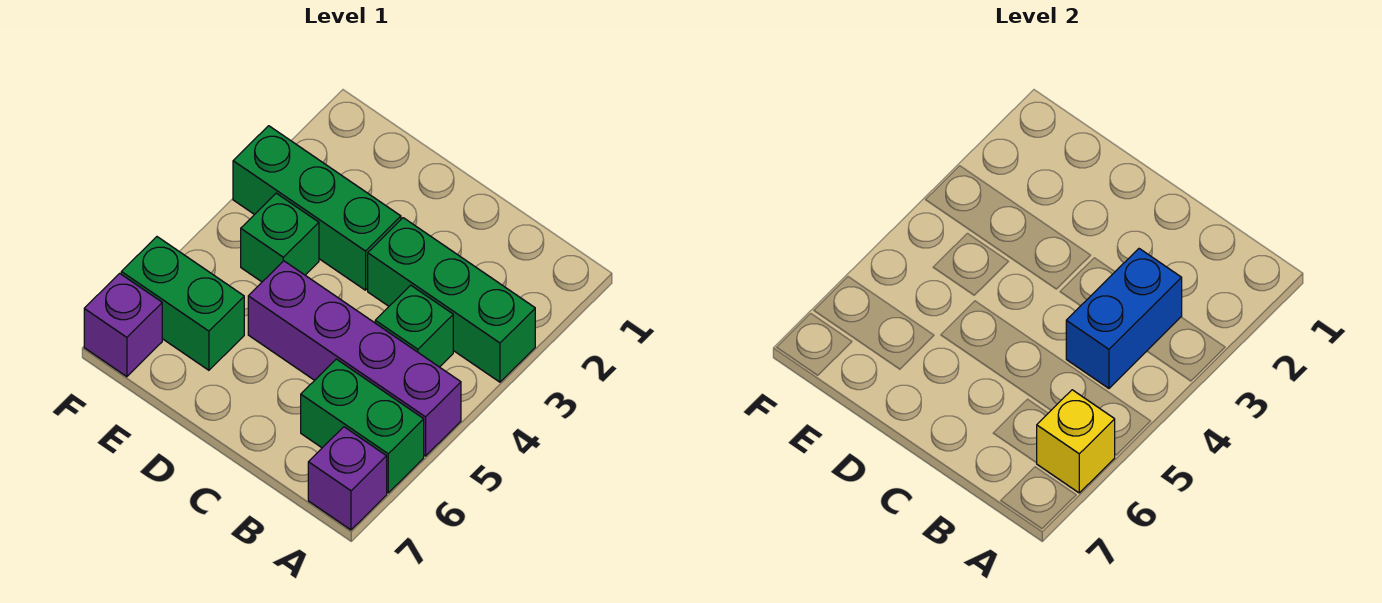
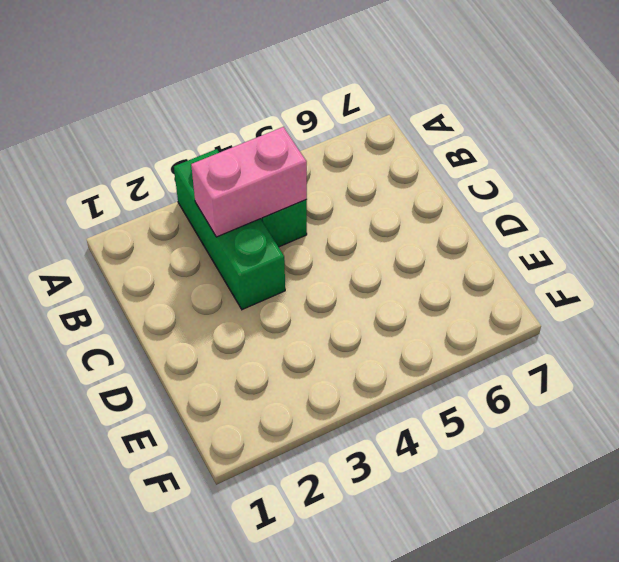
pink 1x2 brick [191,127,307,237] -> blue 1x2 brick [1066,249,1182,388]
none -> purple 1x4 brick [248,261,461,456]
none -> green 1x2 brick [301,359,424,493]

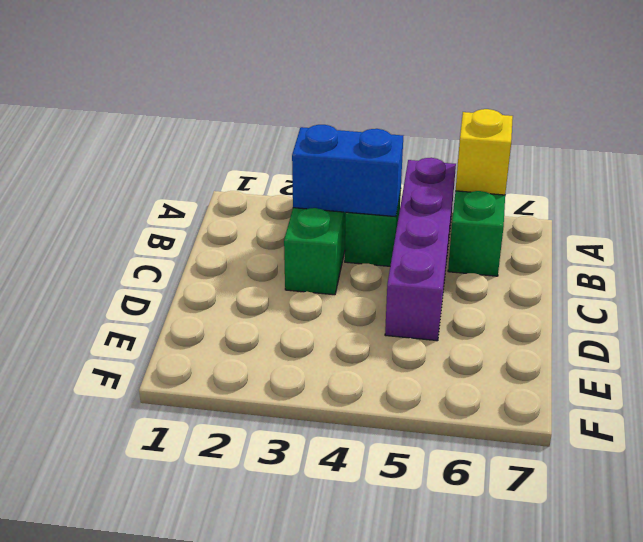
none -> purple 1x1 brick [308,427,387,530]
none -> green 1x3 brick [233,126,401,290]

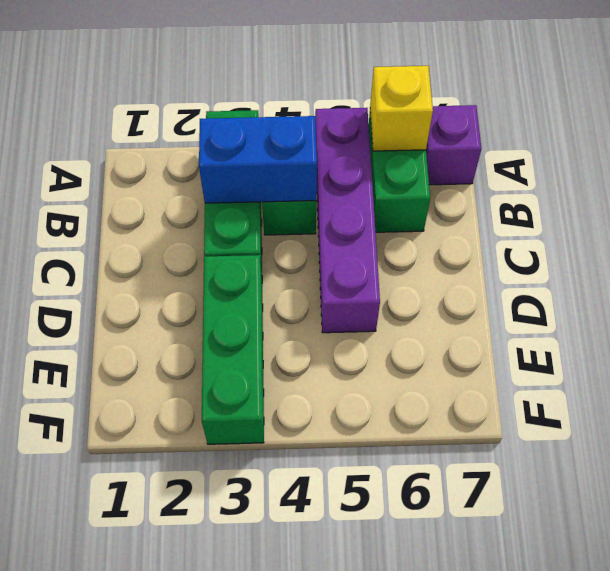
none -> green 1x1 brick [241,193,319,282]
none -> green 1x2 brick [121,237,244,370]

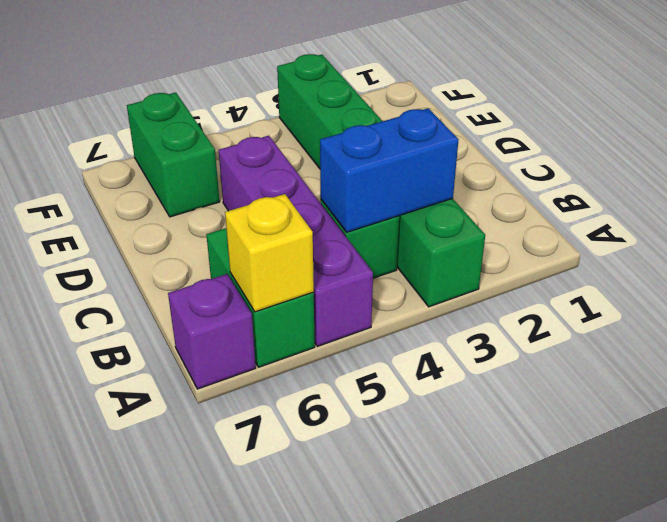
none -> green 1x1 brick [241,193,319,282]
none -> purple 1x1 brick [84,273,162,377]

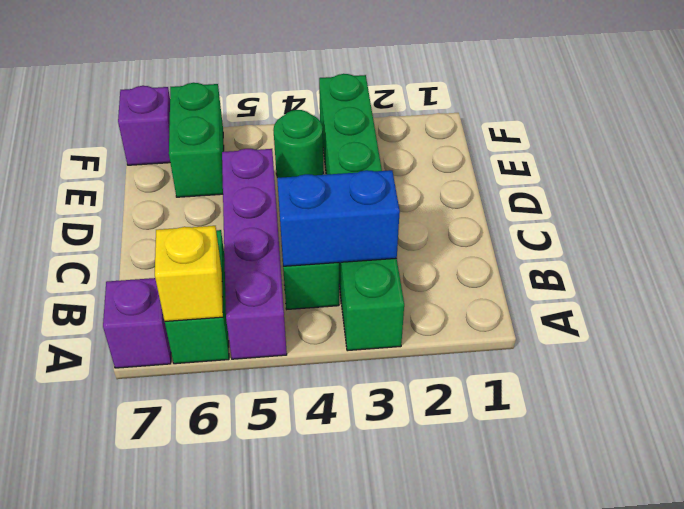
green 1x1 round brick [274,110,323,178] -> green 1x1 brick [241,193,319,282]

